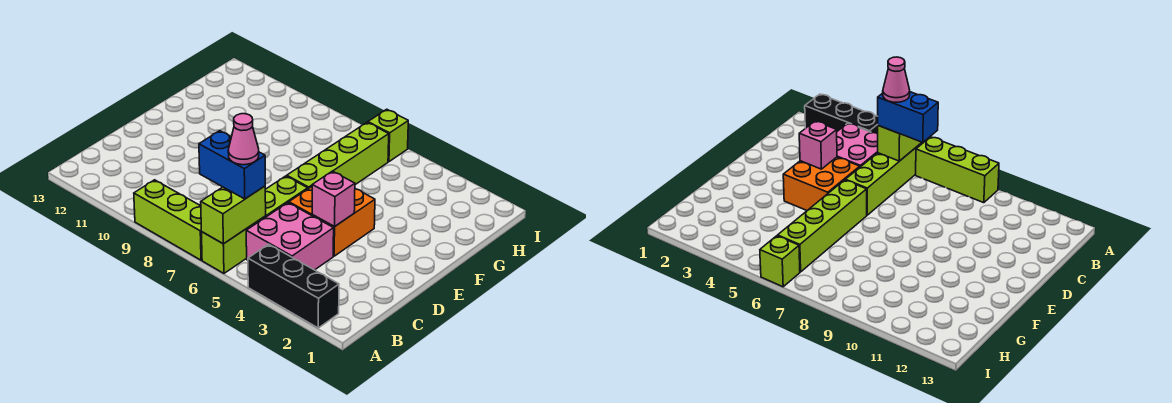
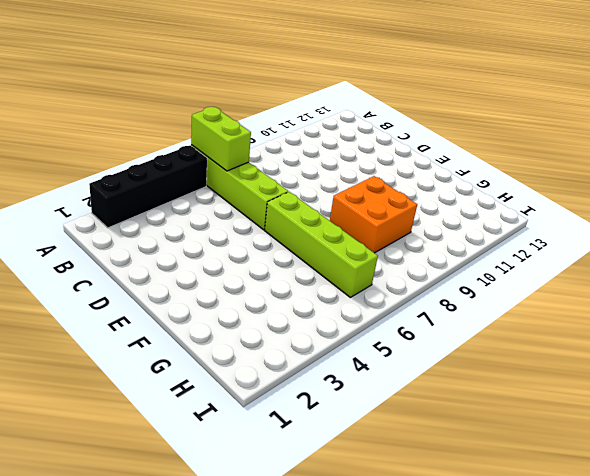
black 1x4 brick [89,145,207,228] -> black 1x3 brick [248,244,339,328]
orange 2x2 brick [330,176,417,253] -> orange 2x2 brick moved to [289,187,375,256]
none -> lime 1x3 brick [134,180,202,260]
none -> pink 2x2 brick [246,203,334,270]

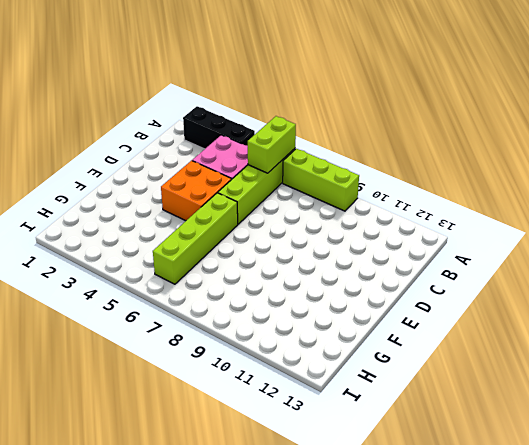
none -> lime 1x1 brick [368,109,408,162]
none -> pink 1x1 brick [312,171,355,227]

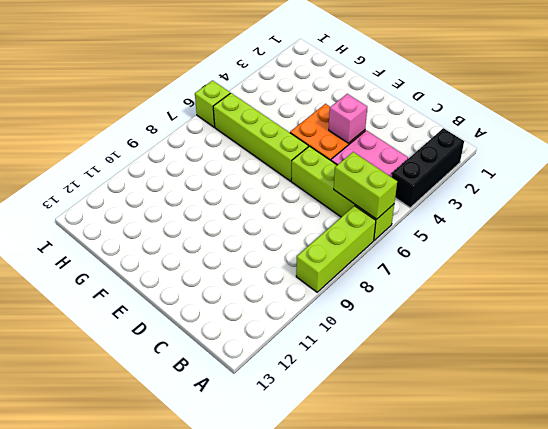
none -> blue 1x2 brick [199,131,265,199]
none -> pink 1x1 cone [228,114,259,165]

